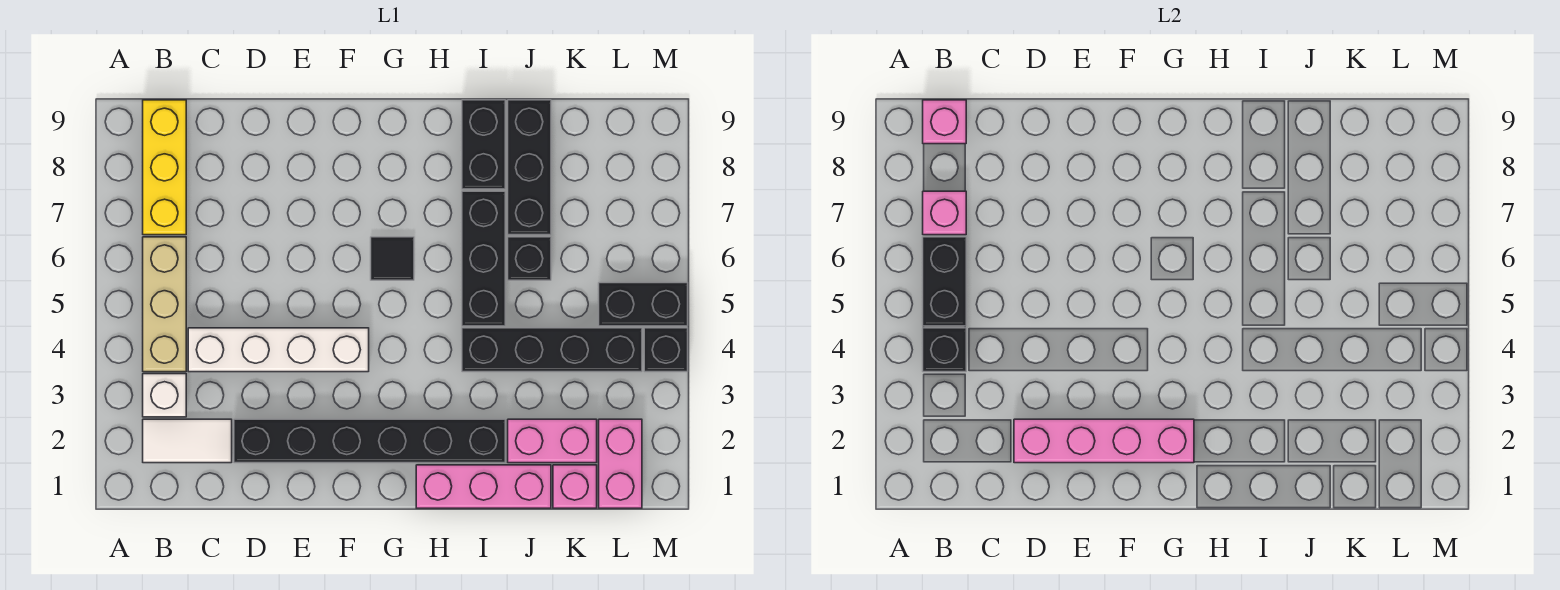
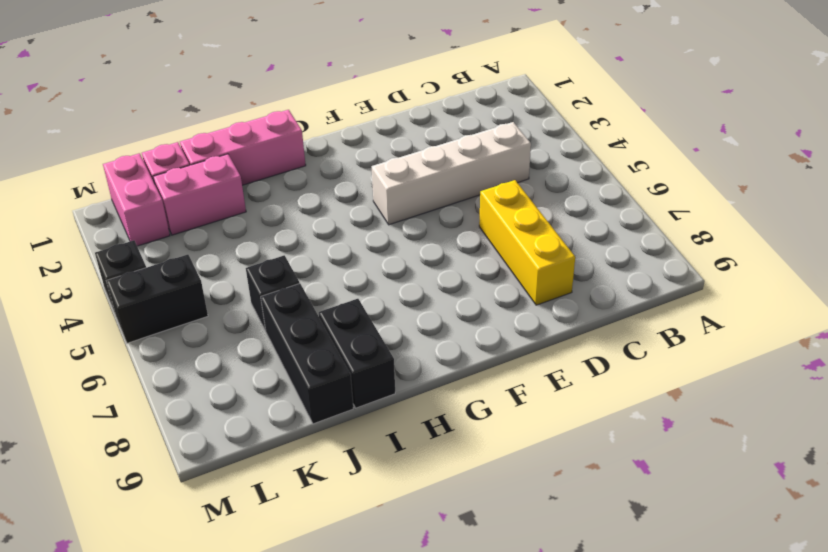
yellow 1x3 brick [479,180,575,305] -> yellow 1x3 brick moved to [143,100,186,235]
none -> white 1x2 tile [143,419,232,463]
none -> white 1x1 brick [143,374,186,417]
none -> tan 1x3 brick [143,237,186,372]

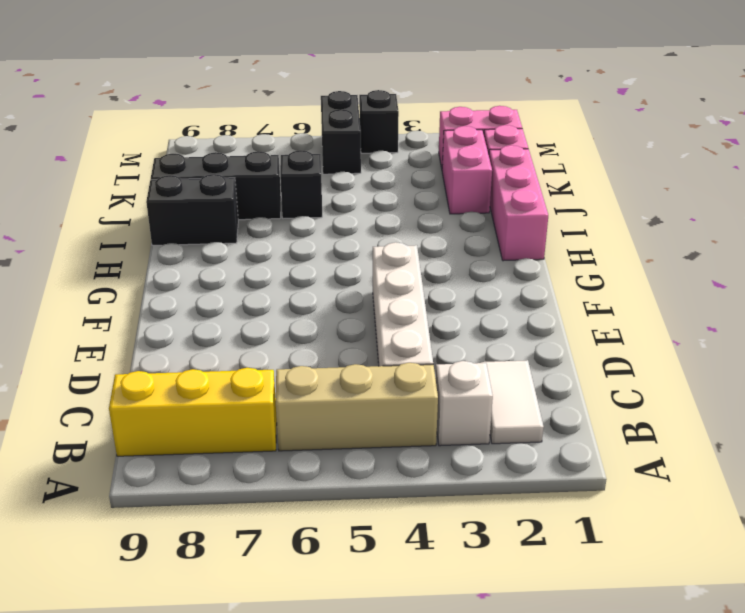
none -> black 1x6 brick [234,419,505,463]
none -> black 1x1 tile [371,237,414,280]
none -> black 1x4 brick [462,328,642,372]

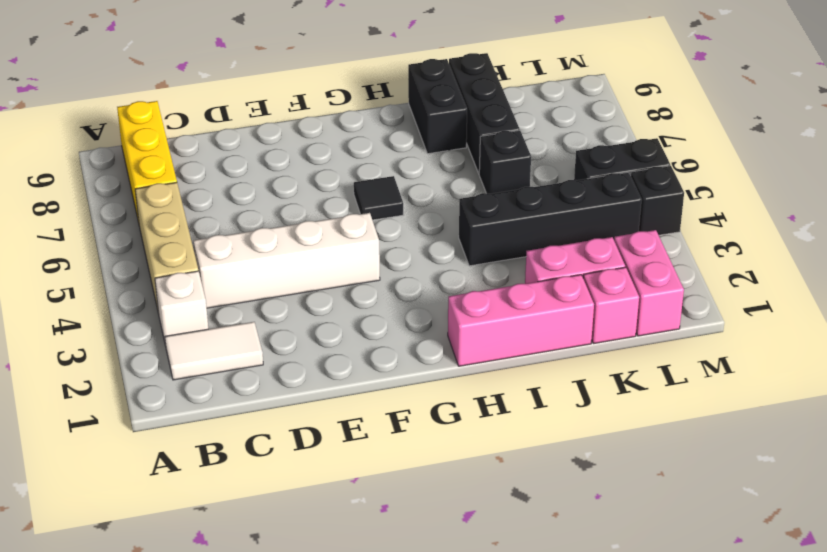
none -> black 1x6 brick [234,419,505,463]
none -> black 1x3 brick [462,191,505,326]
none -> black 1x1 brick [923,328,966,372]

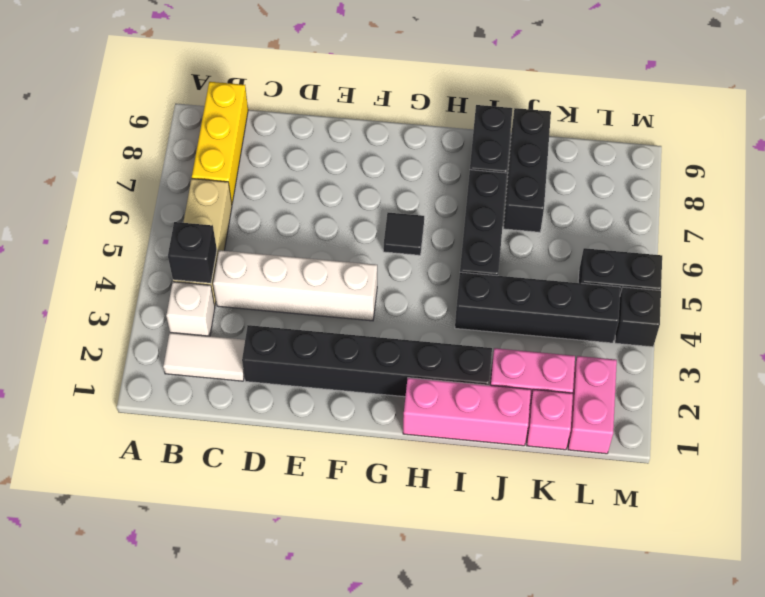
none -> black 1x1 brick [508,237,551,280]
none -> black 1x2 brick [923,237,966,326]
none -> pink 1x1 brick [923,191,966,235]

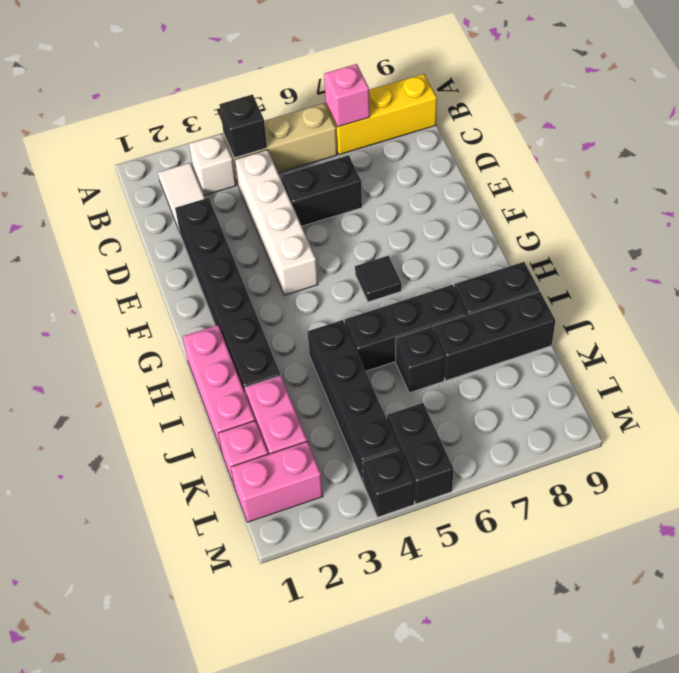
black 1x2 brick [281,155,362,226] -> black 1x2 brick moved to [923,237,966,326]
none -> pink 1x1 brick [923,100,966,144]
none -> pink 1x4 brick [1014,419,1194,463]

